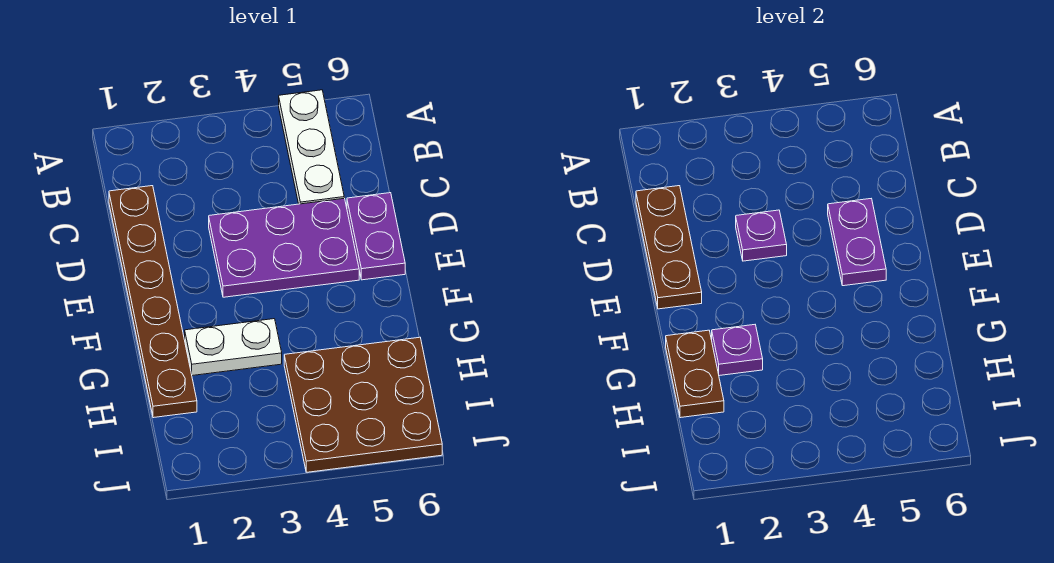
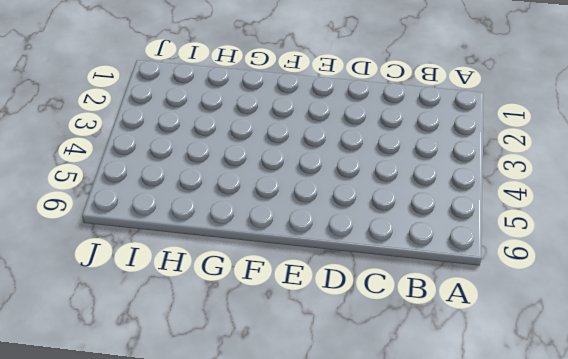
none -> white 1x3 plate [279,90,344,204]
none -> brown 1x6 plate [109,186,197,418]

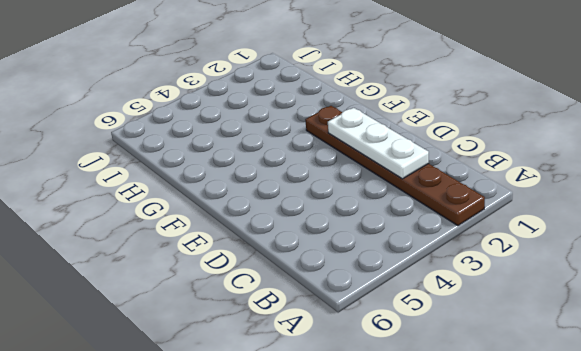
brown 1x6 plate [305,106,485,226] -> brown 1x6 plate moved to [109,186,197,418]
white 1x3 plate [328,108,429,179] -> white 1x3 plate moved to [279,90,344,204]
none -> purple 2x3 plate [209,198,359,297]
none -> purple 1x2 plate [347,193,405,280]

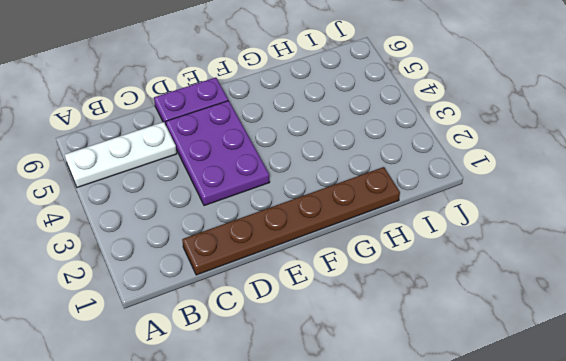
none -> white 1x2 plate [185,319,282,376]
none -> brown 3x3 plate [284,337,442,472]

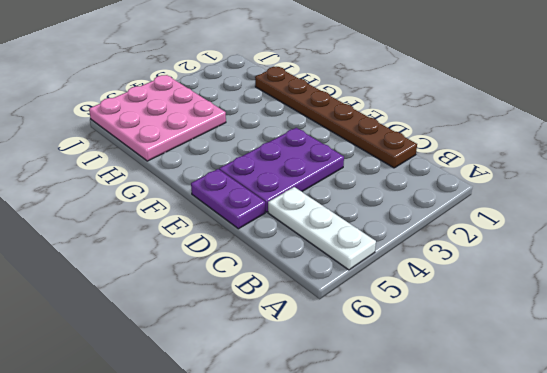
pink 3x3 plate [89,75,226,161] -> brown 3x3 plate [284,337,442,472]
none -> white 1x2 plate [185,319,282,376]
none -> brown 1x3 plate [636,186,702,309]

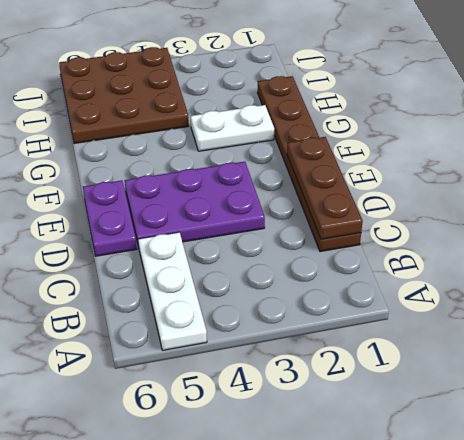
none -> purple 1x1 plate [736,210,787,261]
none -> purple 1x2 plate [828,199,886,286]

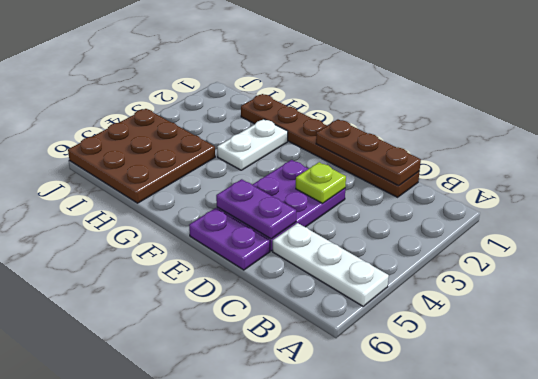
lime 1x1 plate [296,162,346,203] -> purple 1x1 plate [736,210,787,261]
none -> brown 1x2 plate [666,330,724,418]
none -> purple 1x1 plate [712,325,763,376]

